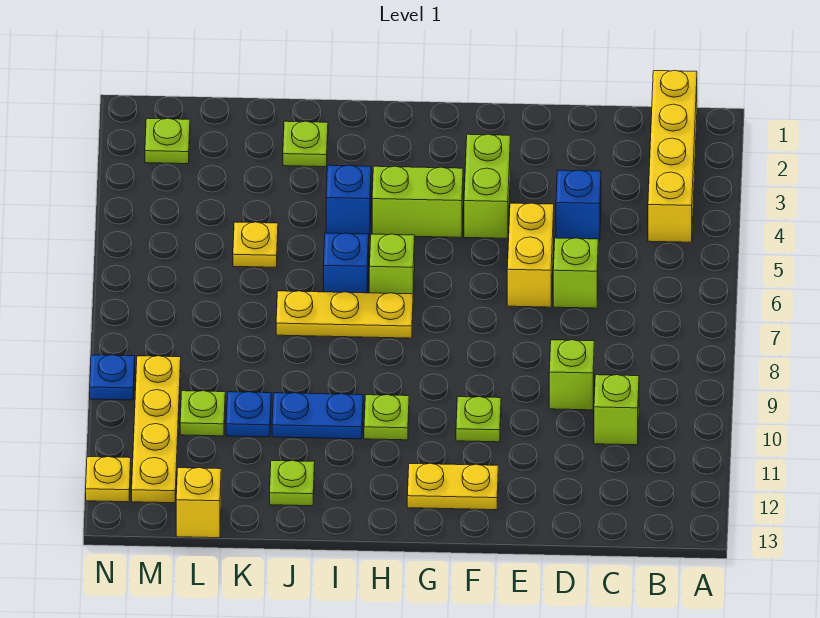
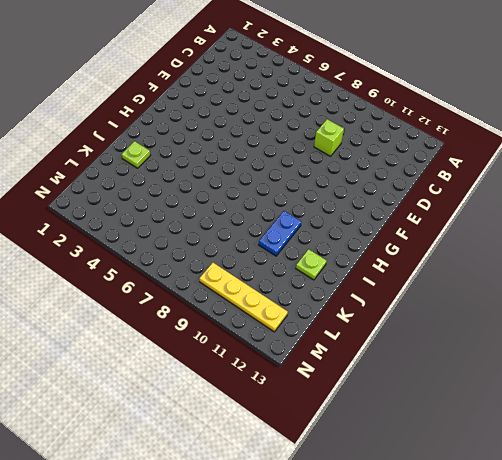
none -> yellow 1x4 brick [648,70,697,242]
none -> lime 1x1 brick [594,375,639,445]
none -> blue 1x1 brick [556,170,601,240]

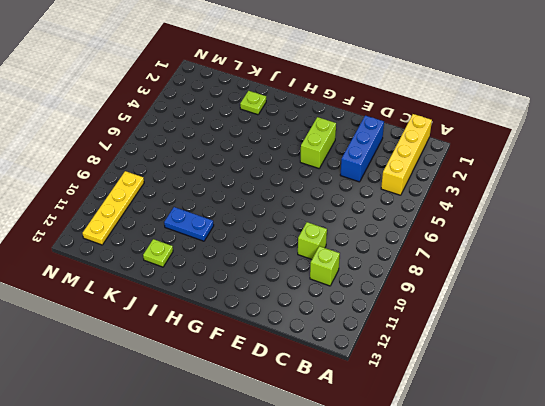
blue 1x3 brick [340,115,384,182] -> blue 1x1 brick [556,170,601,240]
none -> lime 1x1 brick [553,238,598,308]
none -> yellow 1x2 brick [507,203,554,307]
none -> lime 1x1 plate [456,397,501,442]

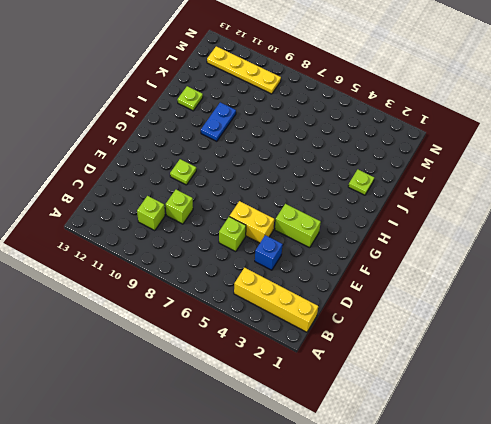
none -> yellow 1x2 plate [407,463,498,510]
none -> lime 1x2 brick [372,166,463,237]
none -> lime 1x1 brick [369,234,415,298]

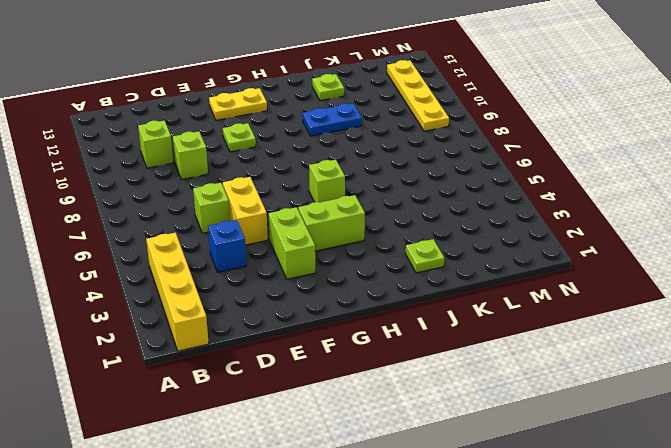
none -> yellow 1x3 plate [276,291,413,338]
none -> lime 1x1 plate [364,395,409,440]
none -> blue 1x1 brick [326,165,371,235]

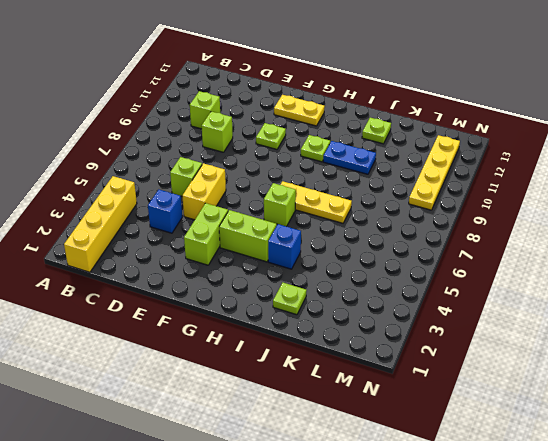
none -> blue 1x1 brick [324,233,369,293]
none -> yellow 1x1 plate [233,222,278,267]
none -> blue 1x1 plate [226,392,271,437]

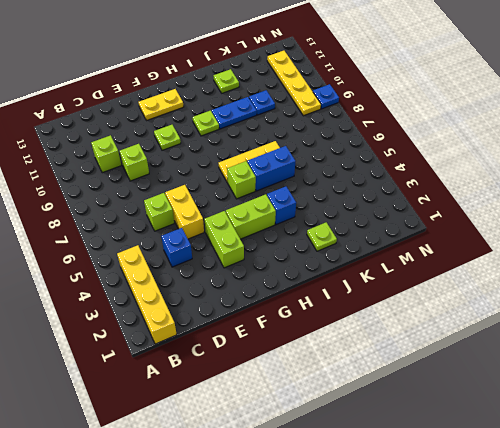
blue 1x2 brick [247,146,296,191] -> blue 1x1 brick [324,233,369,293]
none -> yellow 1x1 plate [233,222,278,267]
none -> lime 1x1 plate [180,391,225,436]
none -> yellow 1x1 brick [176,468,221,538]

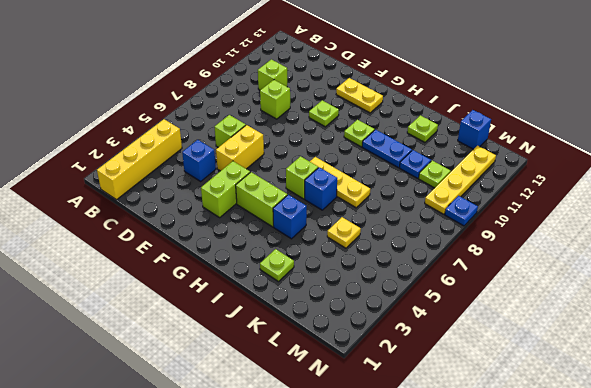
blue 1x1 brick [458,110,491,149] -> yellow 1x1 brick [176,468,221,538]
none -> lime 1x1 plate [145,118,190,164]
none -> yellow 1x1 plate [86,457,131,502]

